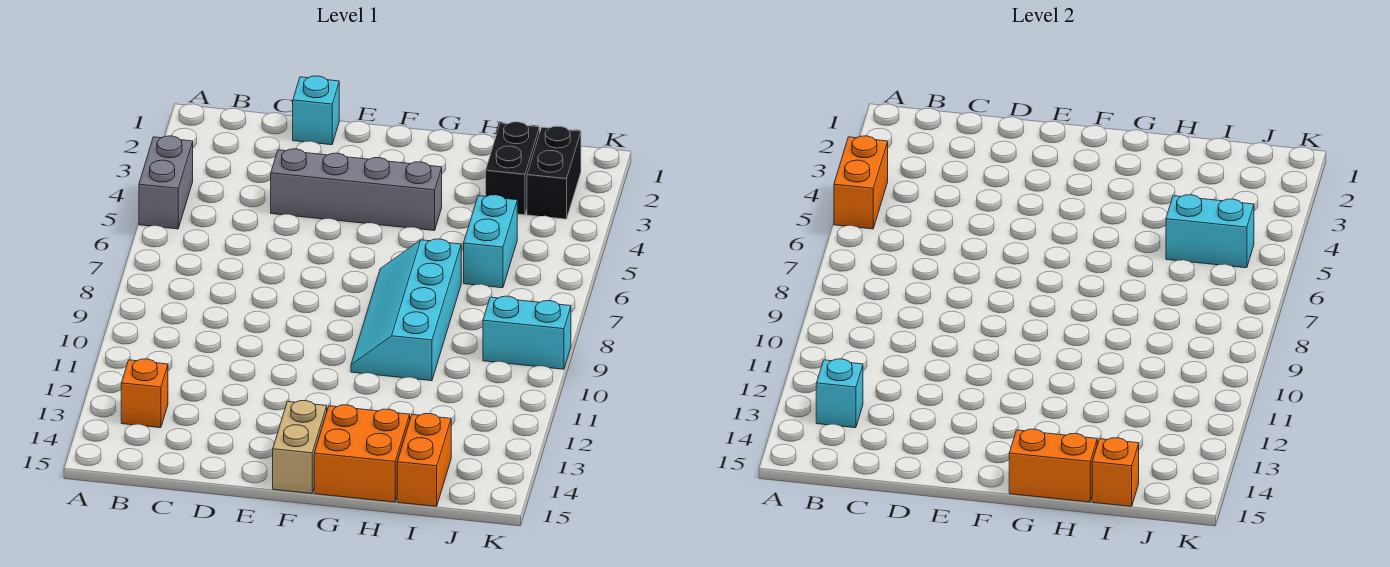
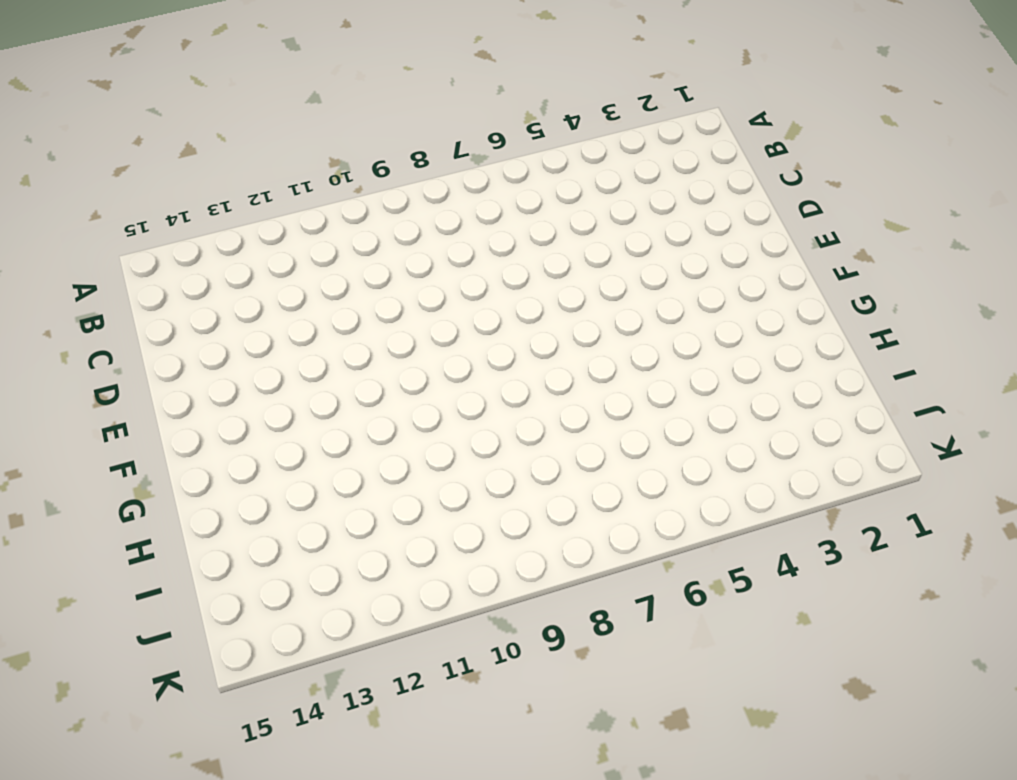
none -> grey 1x2 brick [139,136,193,229]
none -> orange 1x1 brick [121,359,168,428]
none -> cyan 1x1 brick [293,76,339,145]

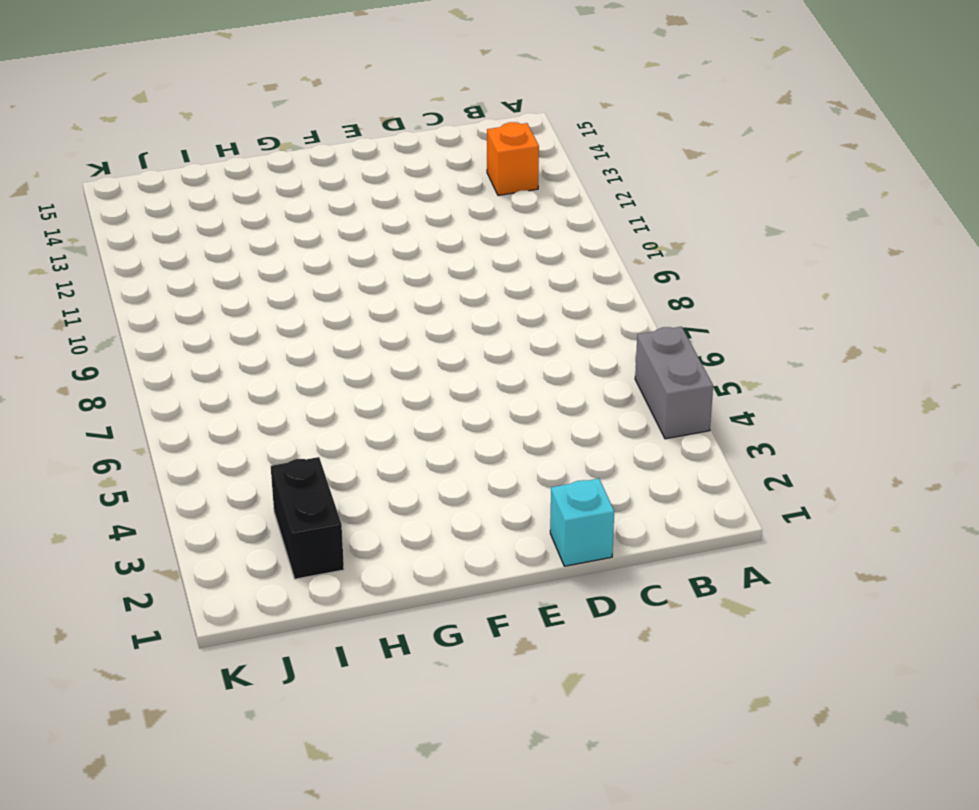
none -> grey 1x4 brick [271,149,442,231]
none -> tan 1x2 brick [273,401,327,494]
none -> cyan 2x4 slope [351,239,461,381]

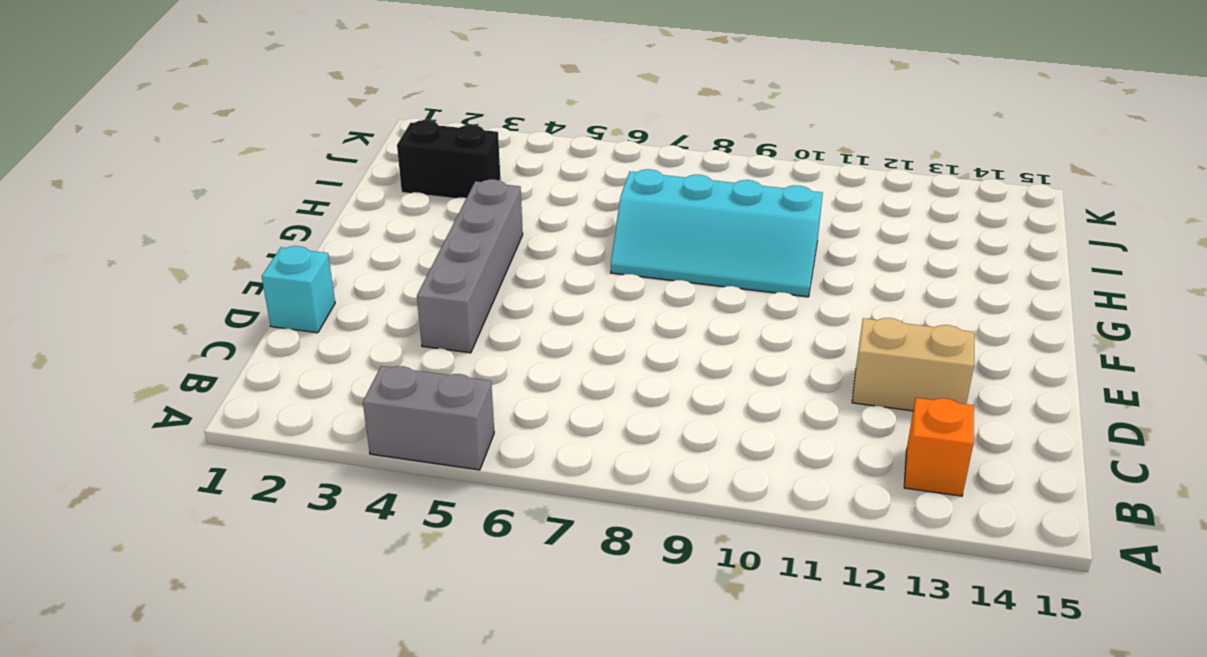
tan 1x2 brick [852,318,974,411] -> tan 1x2 brick moved to [273,401,327,494]
none -> orange 2x2 brick [314,405,410,502]
none -> cyan 1x2 brick [464,195,517,288]
none -> orange 1x2 brick [397,414,451,506]

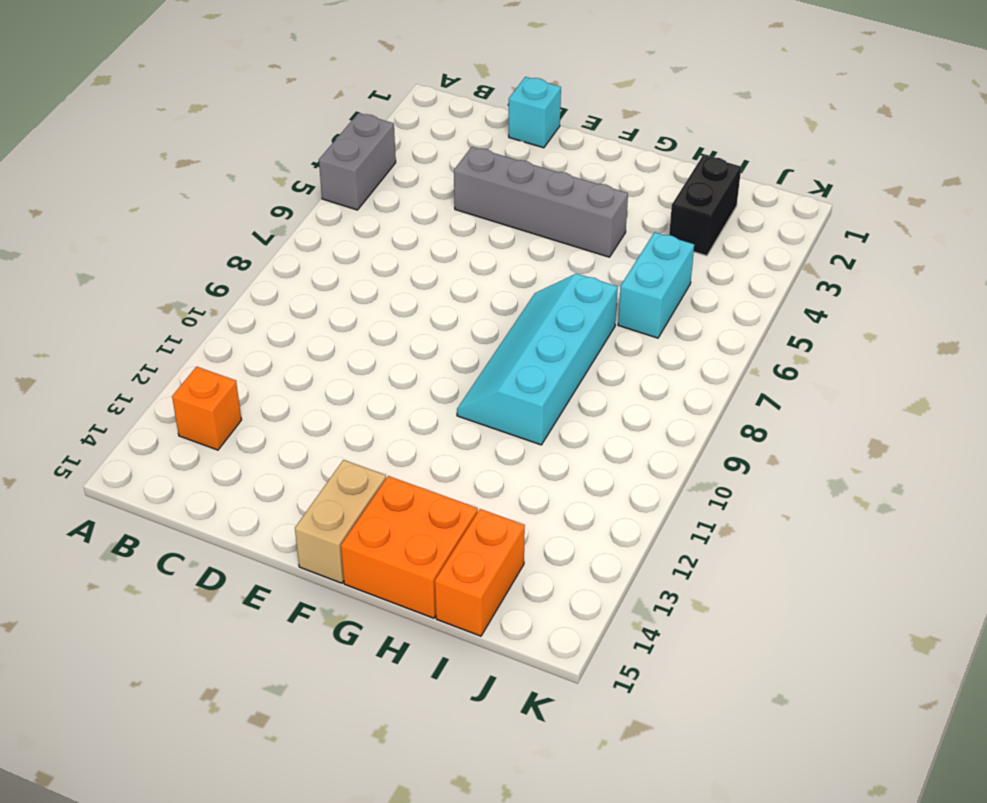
none -> black 1x2 brick [527,126,581,219]
none -> cyan 1x2 brick [483,296,571,369]
none -> orange 1x2 brick [834,136,888,229]

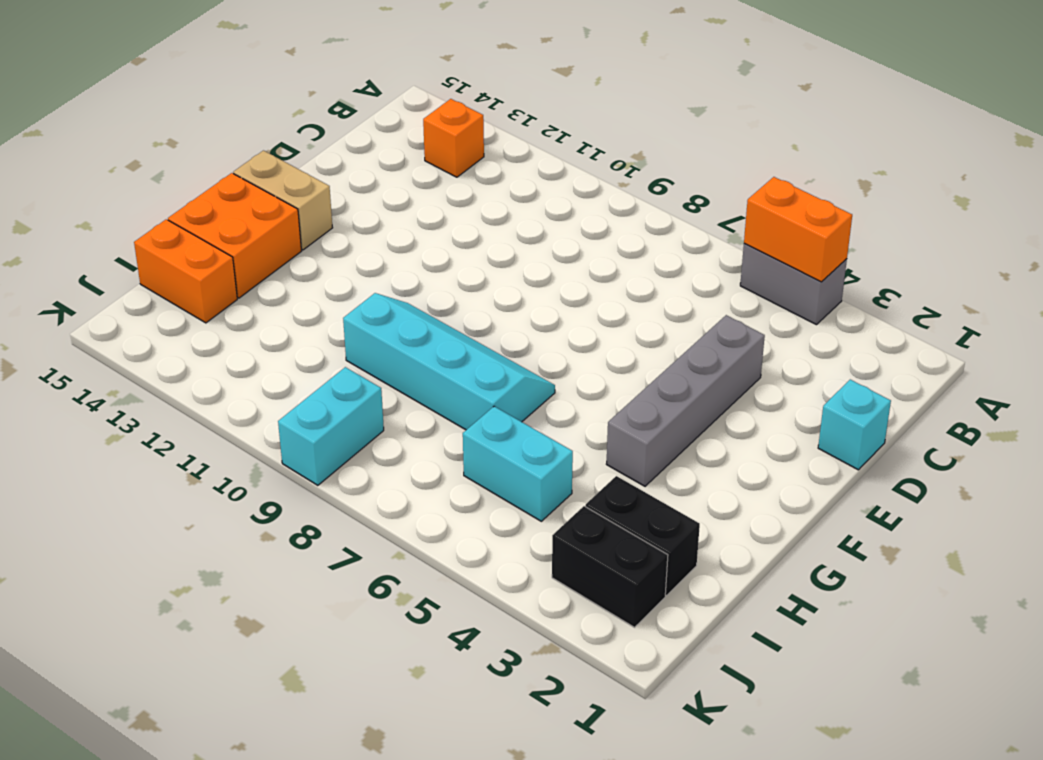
none -> cyan 1x1 brick [816,359,863,428]
none -> orange 1x2 brick [1009,429,1097,502]
none -> cyan 1x2 brick [1166,195,1254,268]

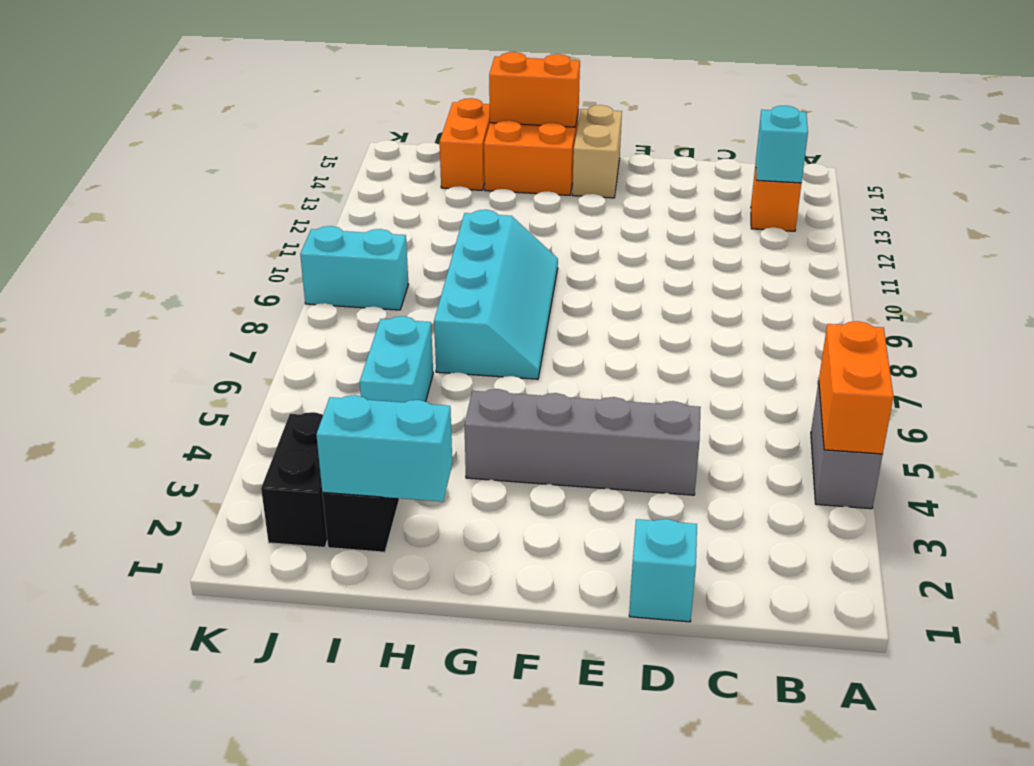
cyan 1x2 brick [316,395,452,502] -> cyan 1x2 brick moved to [1166,195,1254,268]
none -> orange 1x1 brick [1092,438,1139,506]

